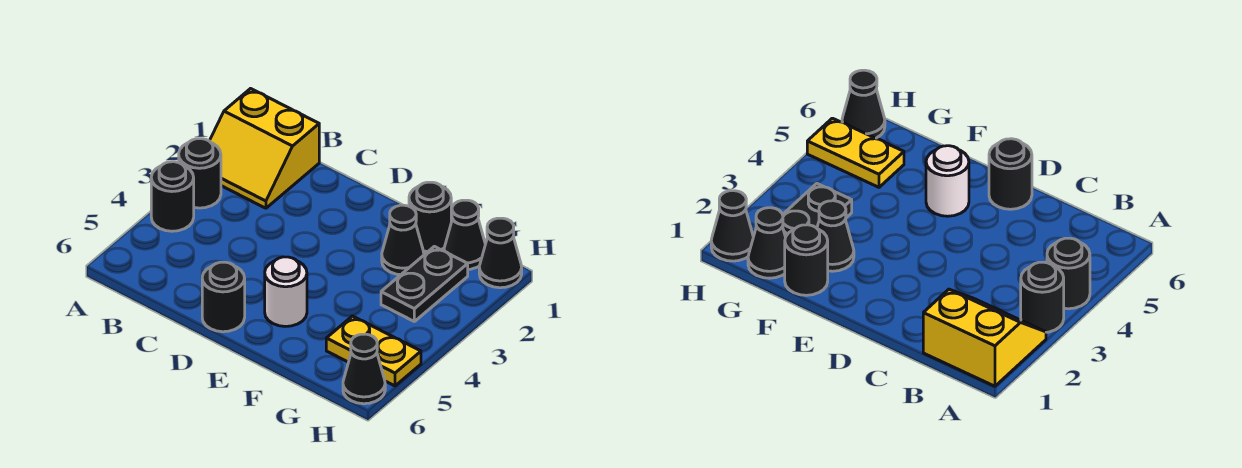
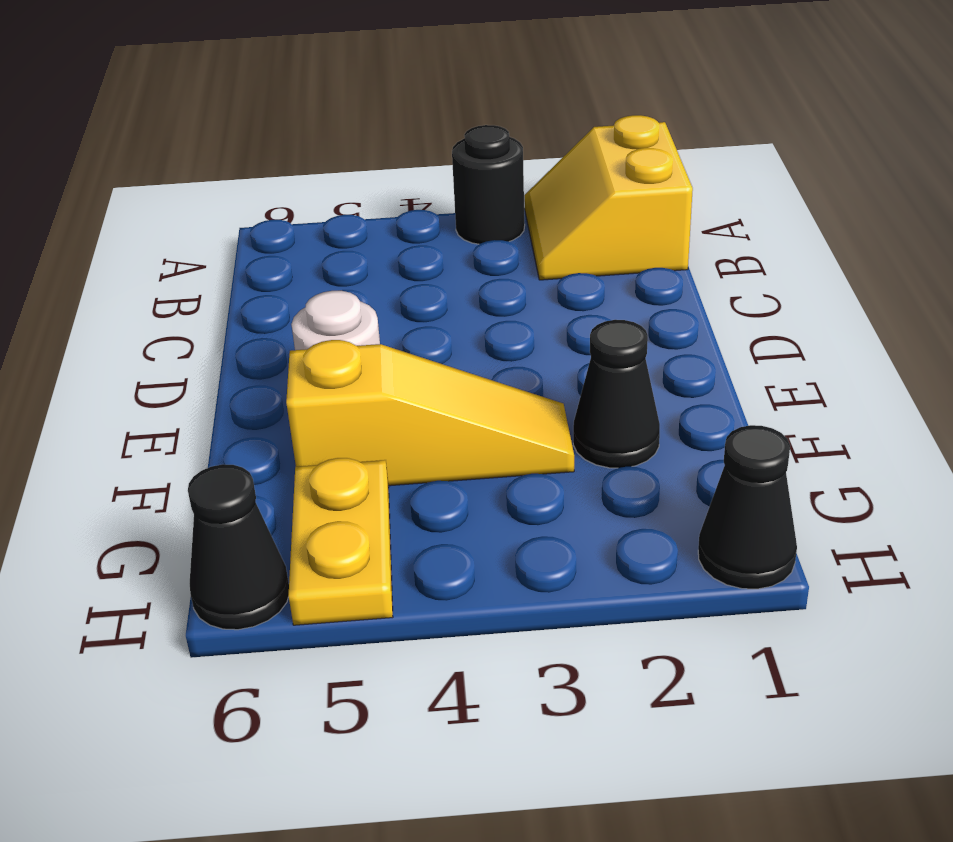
yellow 1x3 slope [286,340,574,486] -> none
none -> black 1x1 round brick [151,162,194,231]
none -> black 1x1 round brick [202,262,245,332]
none -> black 1x1 round brick [409,182,451,251]

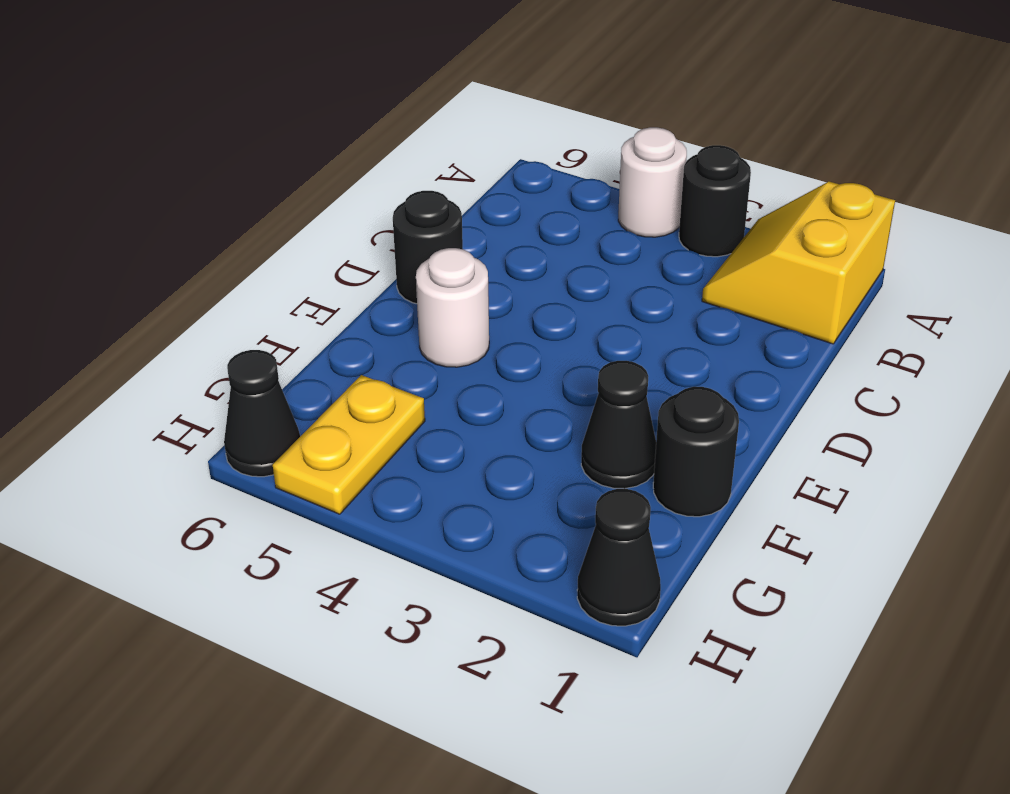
white 1x1 round brick [618,127,687,237] -> black 1x1 round brick [151,162,194,231]
none -> black 1x1 cone [444,200,485,269]
none -> black 1x2 plate [381,246,468,321]

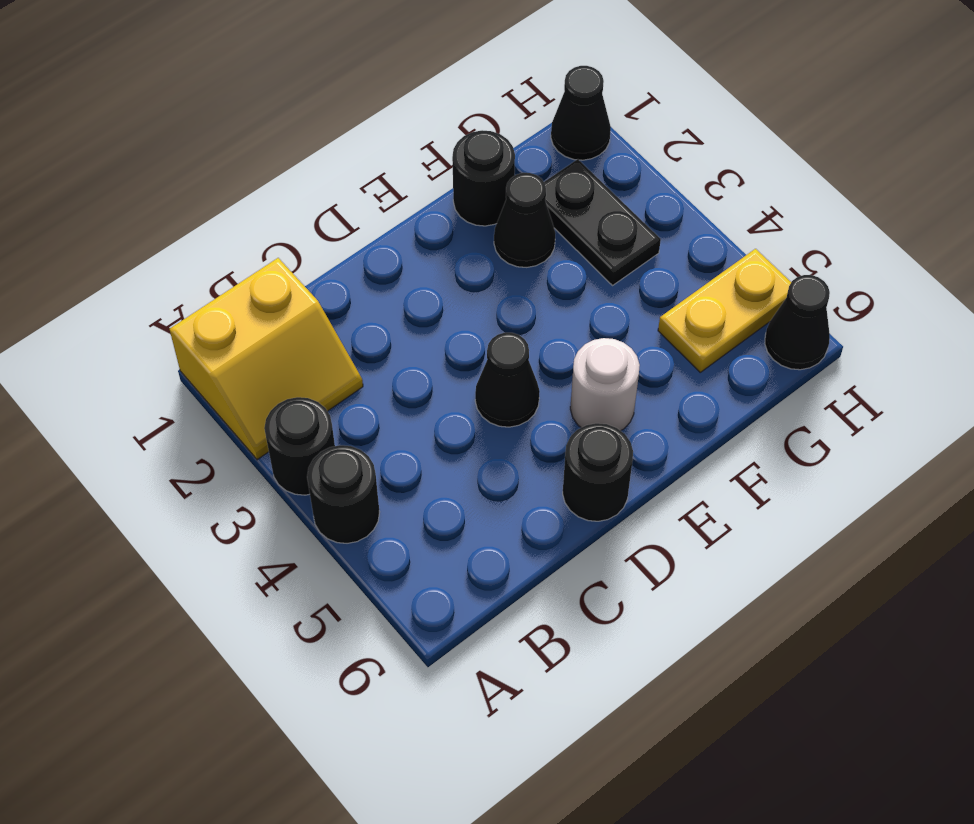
black 1x1 cone [475,333,540,427] -> black 1x1 cone moved to [444,200,485,269]

